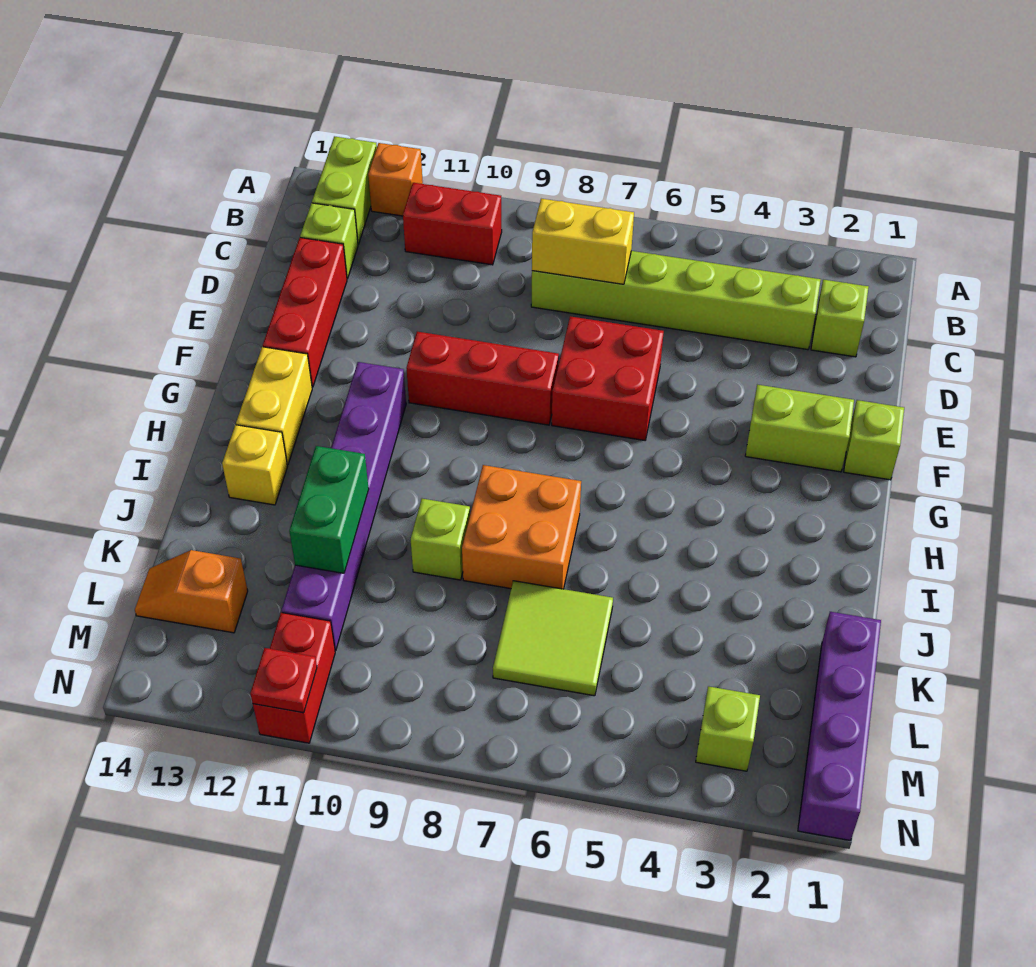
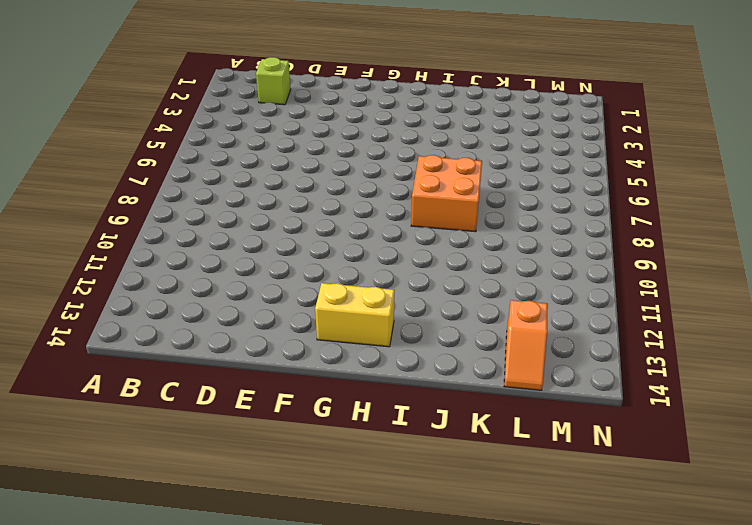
none -> orange 1x1 brick [368,143,423,216]
none -> lime 1x2 brick [312,136,377,244]
none -> red 1x2 brick [403,183,502,265]

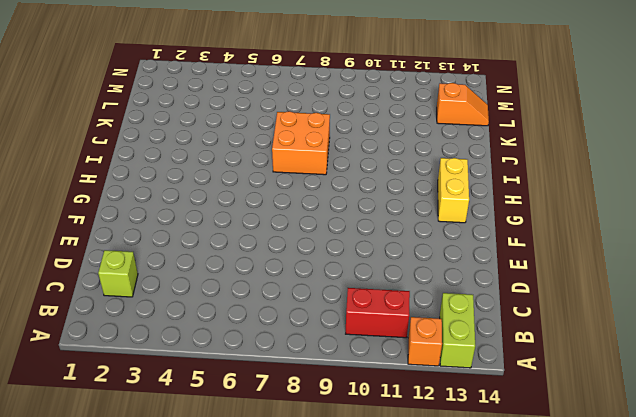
none -> lime 1x6 brick [531,251,821,350]
none -> lime 1x1 brick [300,203,358,279]
none -> red 1x3 brick [263,238,347,387]

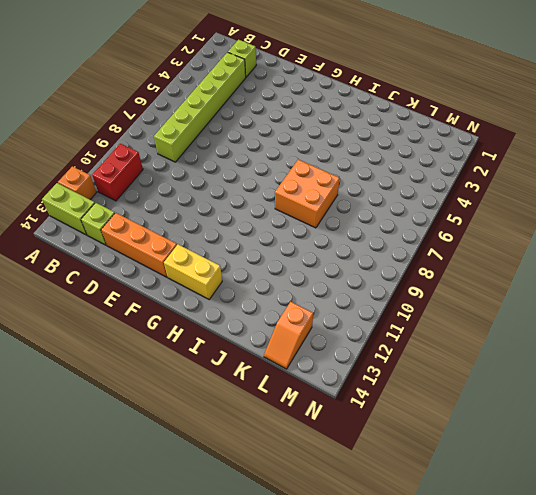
orange 1x3 brick [101,213,177,277] -> red 1x3 brick [263,238,347,387]
none -> red 2x2 brick [552,316,664,440]
none -> lime 1x1 brick [844,400,904,480]
none -> lime 1x2 brick [745,385,854,472]

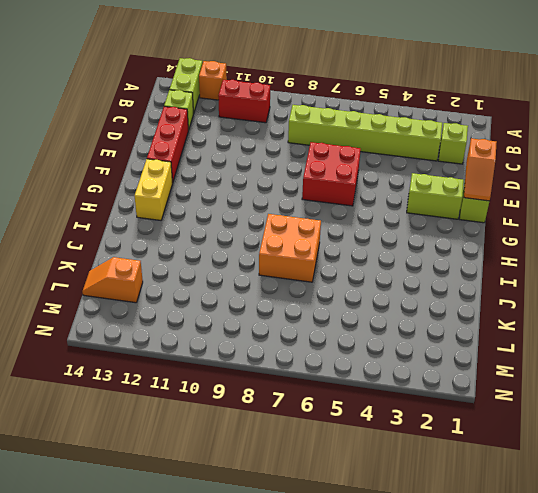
orange 1x2 slope [464,138,497,201] -> none
none -> red 1x3 brick [406,332,559,425]
none -> purple 1x6 brick [282,362,406,651]
none -> yellow 1x1 brick [222,425,288,505]

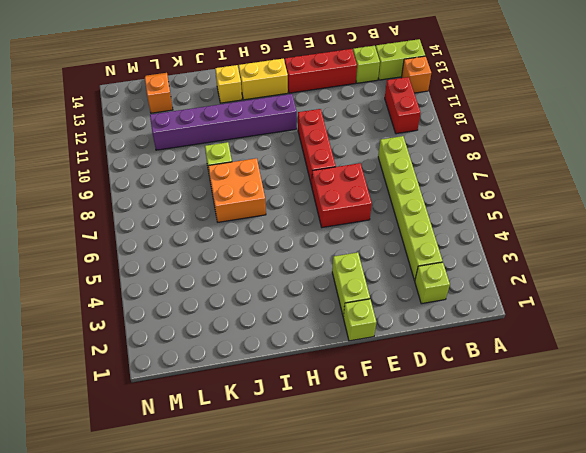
none -> purple 1x4 brick [798,612,881,841]
none -> lime 2x2 tile [493,581,613,696]
none -> lime 1x1 brick [696,686,760,771]

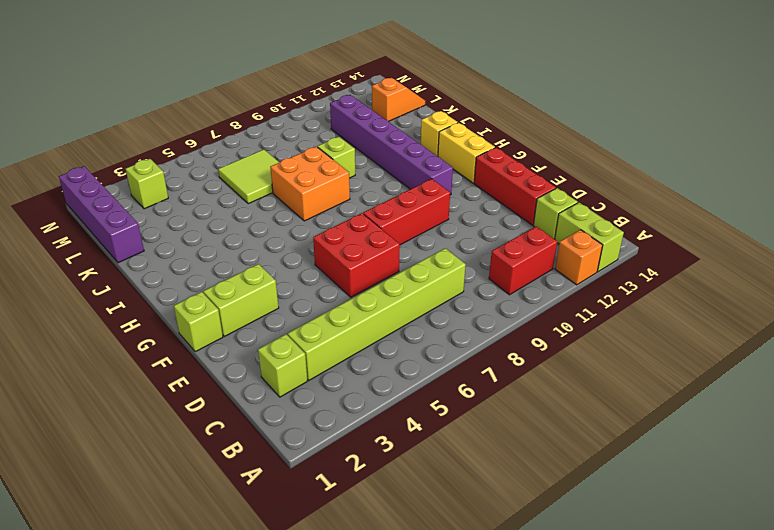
none -> red 1x2 brick [253,613,335,743]
none -> yellow 1x2 brick [532,199,634,284]
none -> green 1x2 brick [289,446,369,573]

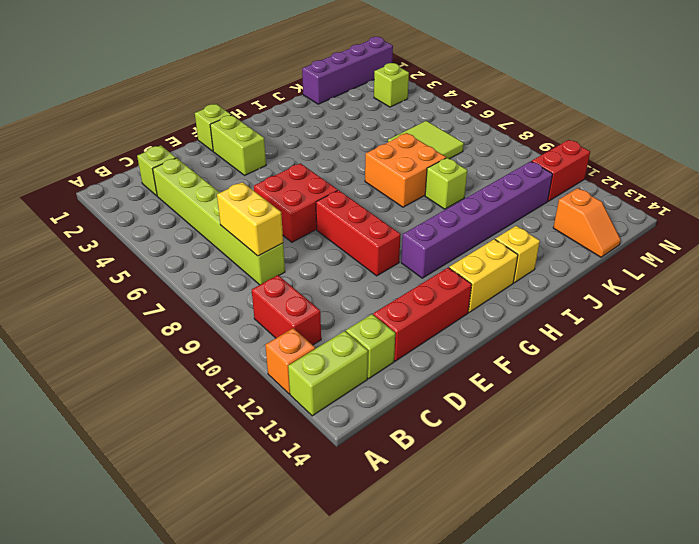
none -> green 1x2 brick [289,446,369,573]
none -> red 1x1 plate [250,648,317,713]

